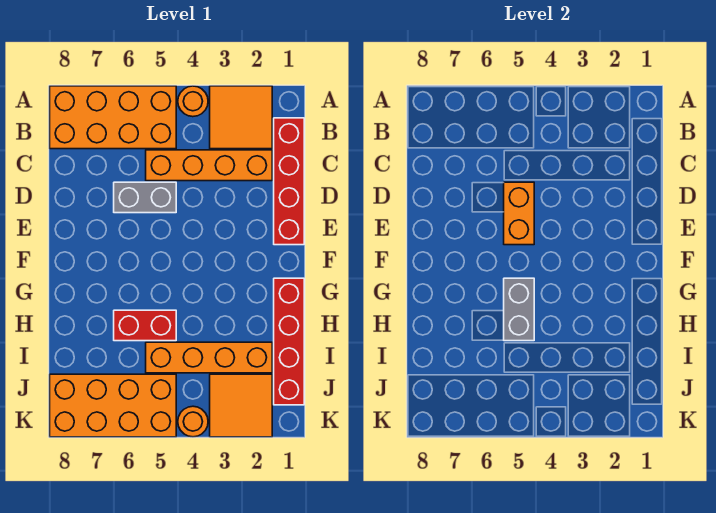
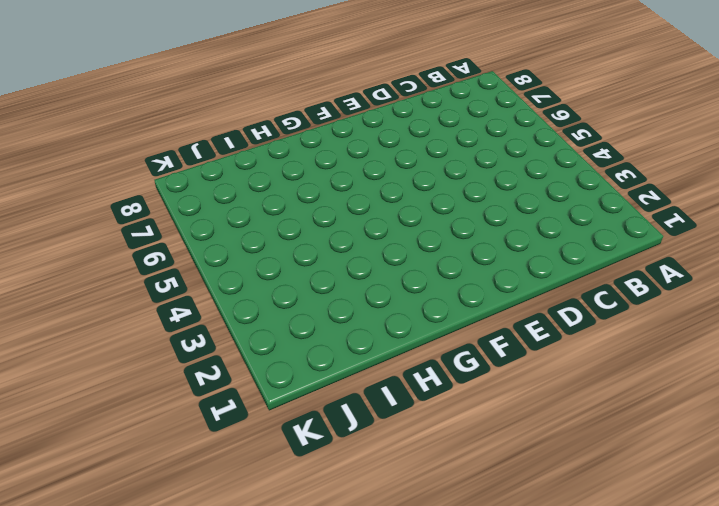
none -> orange 2x2 tile [210,86,272,149]
none -> orange 1x1 round brick [178,86,208,117]
none -> orange 2x4 brick [50,86,176,149]

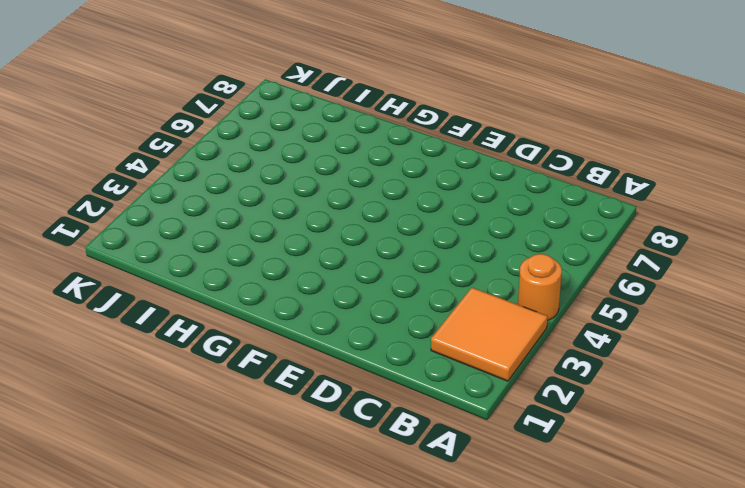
none -> orange 2x4 brick [50,86,176,149]
none -> red 1x4 brick [274,118,304,245]
none -> orange 1x4 brick [146,150,272,181]

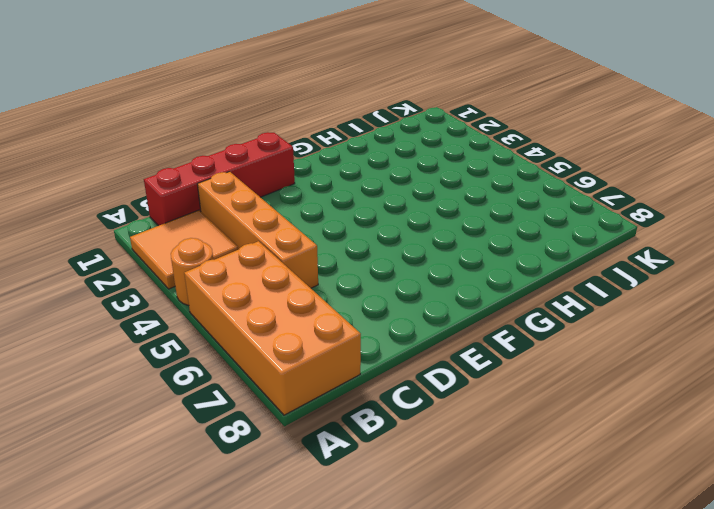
none -> grey 1x2 brick [114,182,176,213]
none -> red 1x4 brick [274,278,304,405]
none -> red 1x2 brick [114,310,176,341]

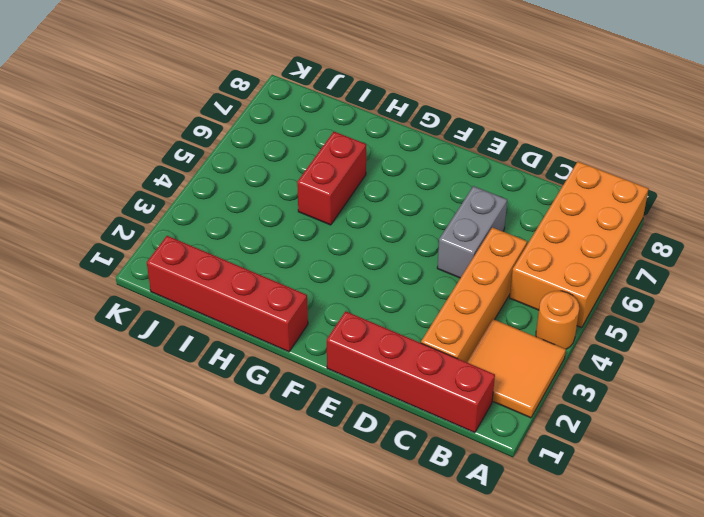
none -> orange 1x4 brick [146,342,272,373]
none -> orange 2x2 tile [210,374,272,437]
none -> orange 2x4 brick [50,374,176,437]

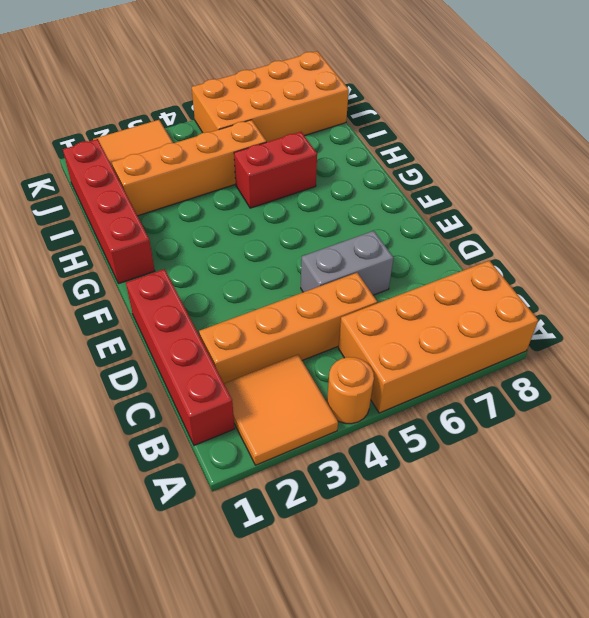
none -> orange 1x1 round brick [178,406,208,437]
none -> orange 1x2 brick [504,182,534,245]
none -> grey 1x2 brick [504,278,534,341]

